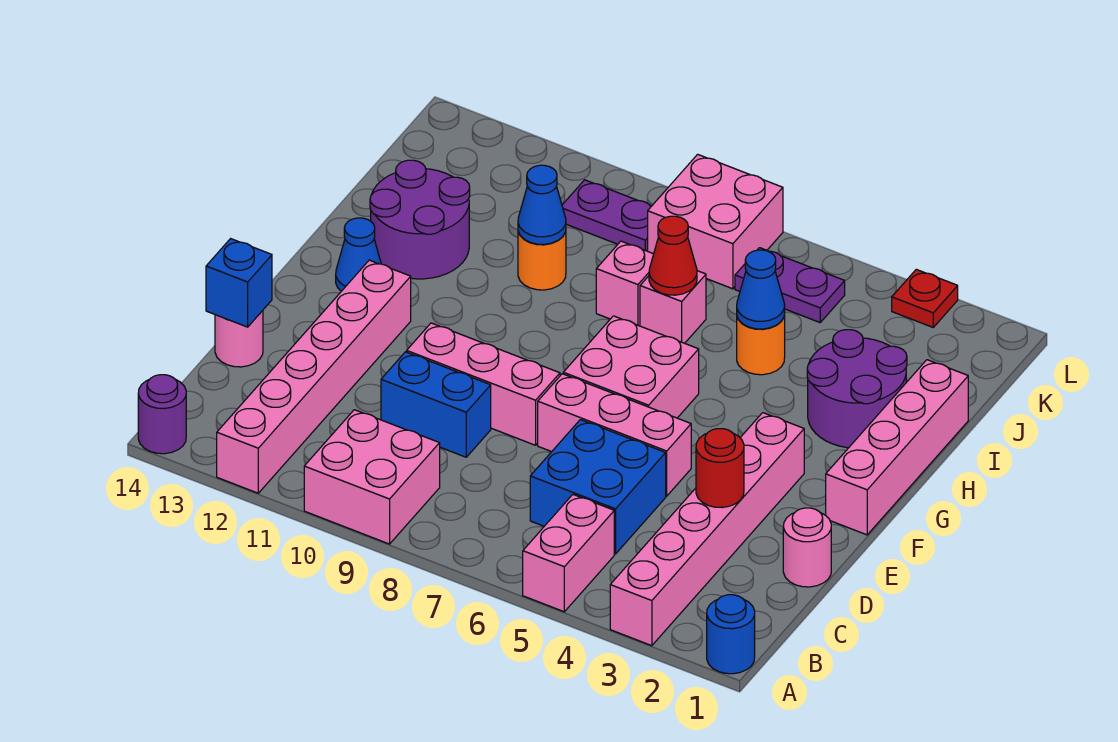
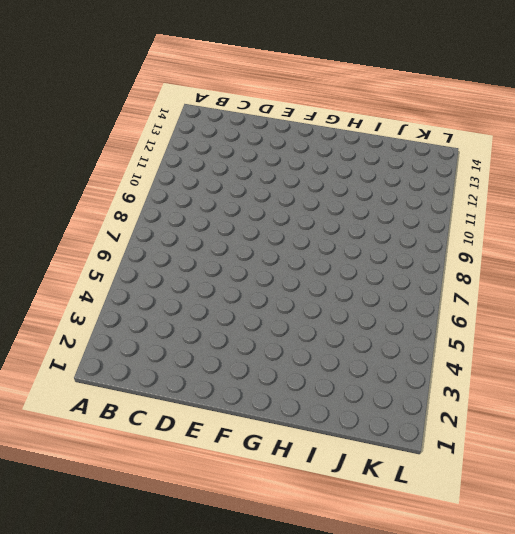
none -> blue 1x1 round brick [707,595,755,674]
none -> pink 1x6 brick [610,413,804,646]
none -> pink 1x2 brick [523,495,614,612]
none -> pink 2x2 brick [304,410,440,544]

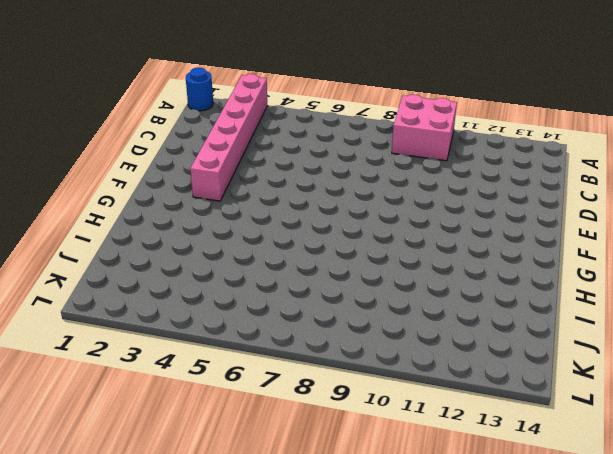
none -> pink 1x2 brick [523,495,614,612]
none -> pink 1x6 brick [217,260,411,493]
none -> purple 1x1 round brick [138,375,186,454]
none -> blue 2x2 brick [530,420,666,554]

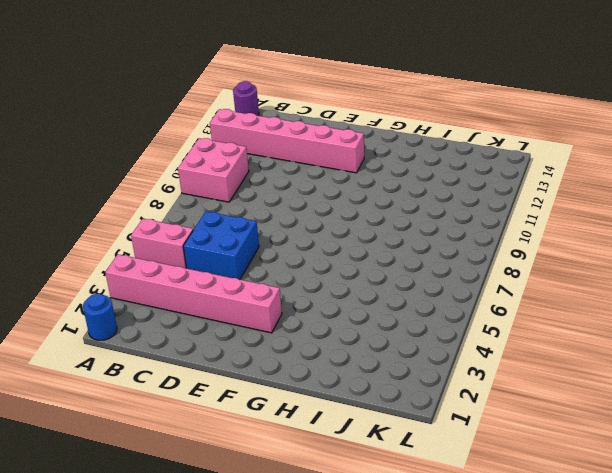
none -> pink 1x1 round brick [783,508,831,587]
none -> blue 1x2 brick [381,352,491,457]
none -> pink 1x1 round brick [215,311,263,367]
none -> pink 1x3 brick [538,374,691,496]

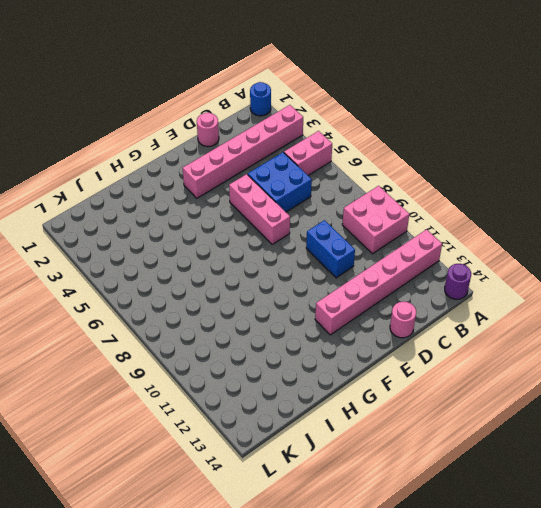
none -> pink 1x3 brick [407,323,560,445]
none -> pink 1x4 brick [826,360,968,535]
none -> pink 2x2 brick [563,316,699,418]
none -> blue 1x1 cone [336,218,381,291]

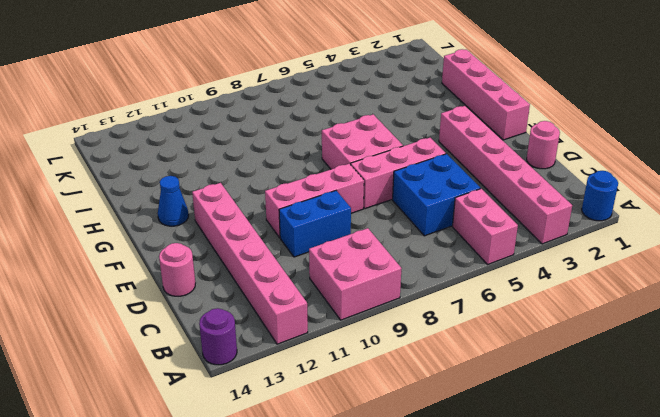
none -> purple 2x2 round brick [807,330,907,448]
none -> purple 2x2 round brick [370,160,470,279]
none -> orange 1x1 round brick [737,313,785,375]
none -> pink 1x1 brick [640,271,706,343]

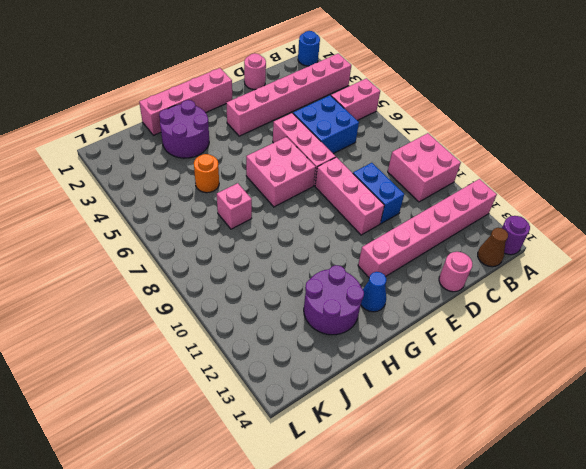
brown 1x1 cone [478,228,508,267] -> none
none -> pink 1x1 brick [596,241,653,326]
none -> orange 1x1 round brick [518,232,566,290]
none -> purple 1x2 plate [735,248,845,322]
none -> pink 2x2 brick [648,154,783,289]

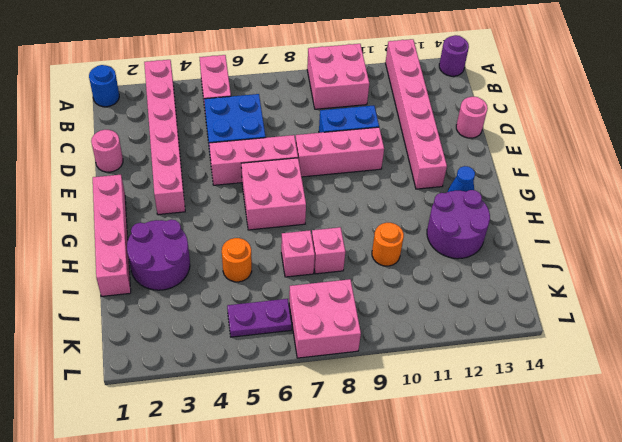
none -> purple 1x2 plate [562,180,651,251]
none -> red 1x1 plate [892,269,958,327]
none -> red 1x1 round brick [696,429,744,508]
none -> blue 1x1 brick [206,239,272,327]

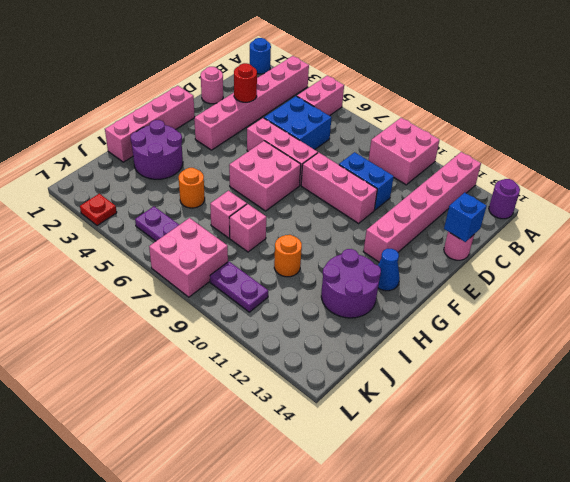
none -> blue 1x1 cone [737,250,785,329]
none -> red 1x1 cone [649,216,697,295]
none -> blue 1x1 cone [518,165,566,244]

